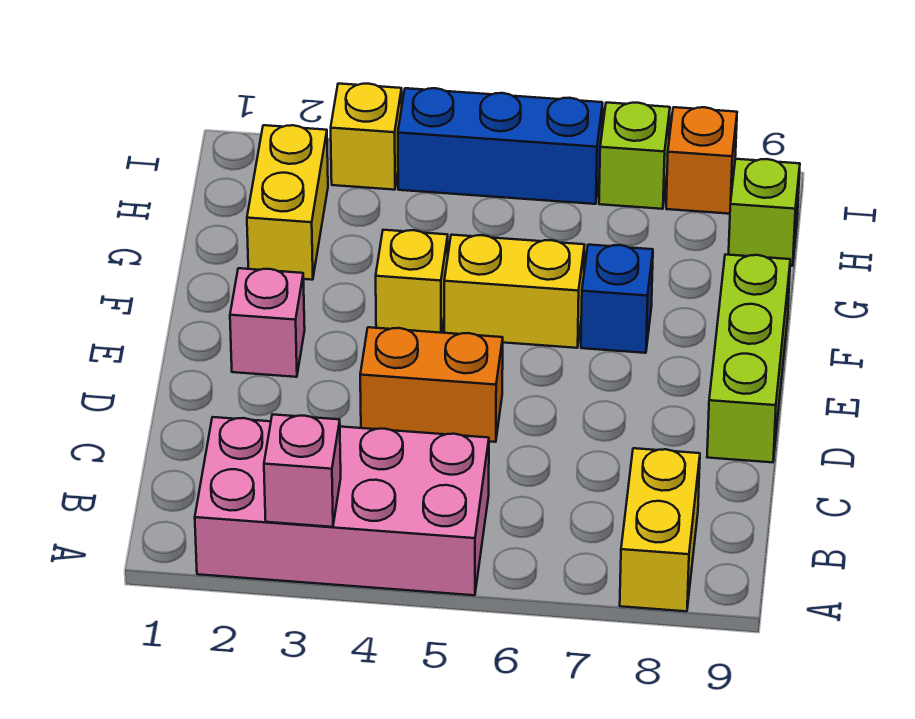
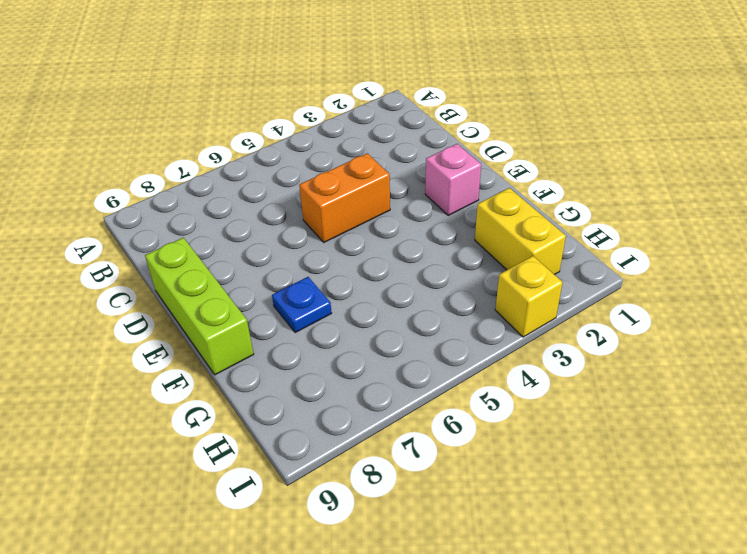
blue 1x1 plate [272,277,332,333] -> blue 1x1 brick [581,245,653,353]
none -> pink 2x4 brick [195,417,489,595]
none -> yellow 1x2 brick [620,448,700,611]
none -> yellow 1x1 brick [376,230,448,333]

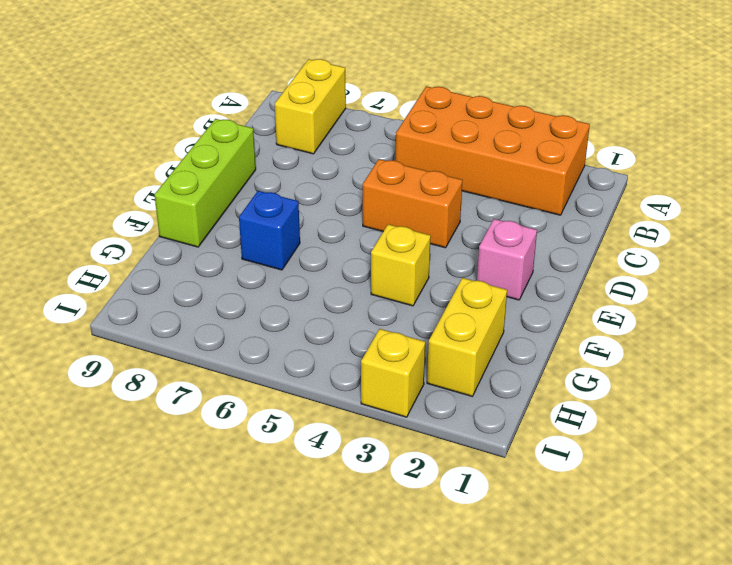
orange 2x4 brick [396,86,590,215] -> pink 2x4 brick [195,417,489,595]
none -> yellow 1x2 brick [444,235,585,348]
none -> lime 1x1 brick [729,159,800,266]
none -> blue 1x3 brick [398,88,603,204]

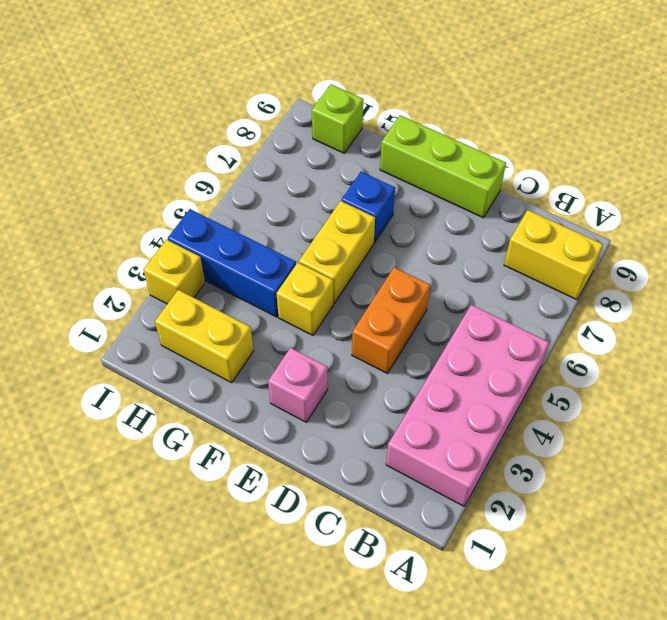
blue 1x3 brick [168,209,296,317] -> blue 1x3 brick turned to [398,88,603,204]
none -> lime 1x1 brick [599,102,670,209]
none -> orange 1x1 brick [666,107,737,214]
none -> pink 1x1 brick [264,414,341,527]

